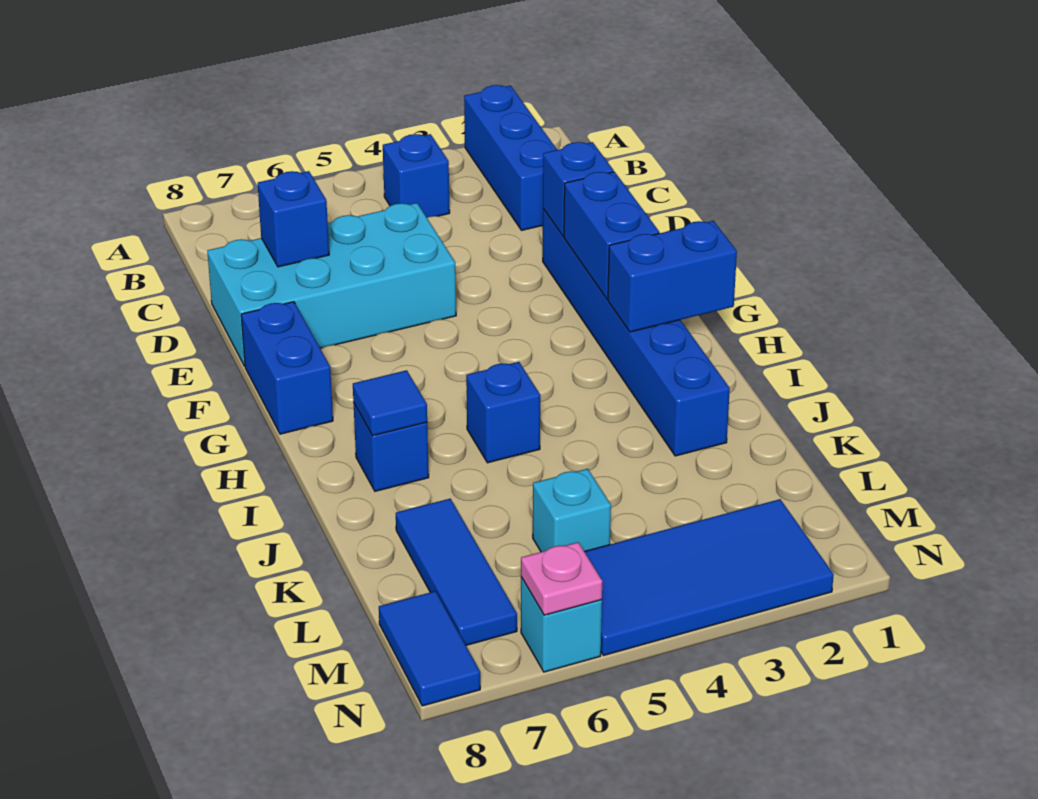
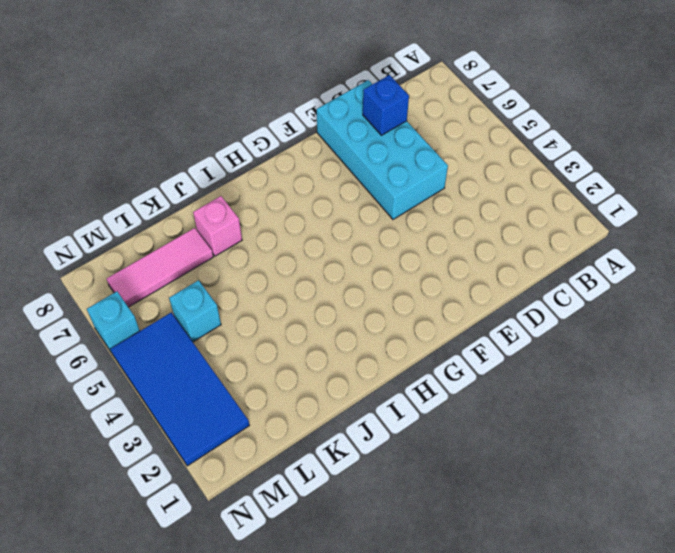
pink 1x1 brick [193,196,242,256] -> none
pink 1x3 tile [107,228,213,307] -> blue 1x3 tile [396,499,517,645]
none -> blue 1x3 brick [464,85,557,230]
none -> blue 1x1 brick [383,134,450,218]
none -> blue 1x6 brick [543,209,730,456]

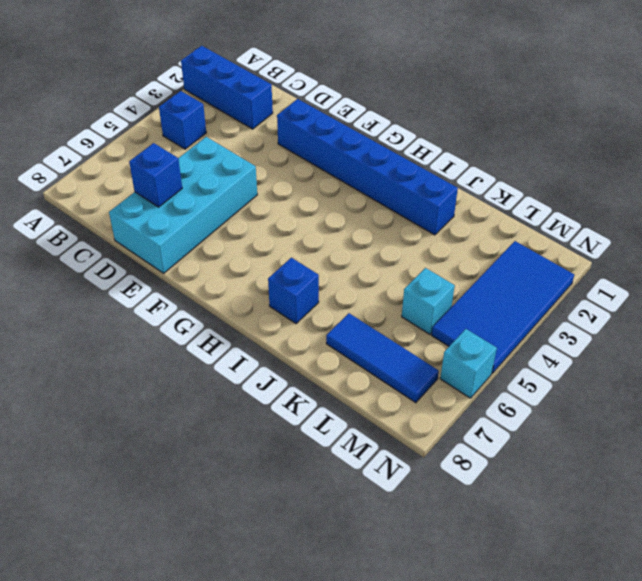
none -> blue 1x2 brick [241,302,333,434]
none -> blue 1x1 brick [466,362,540,463]
none -> blue 1x2 tile [379,591,480,706]

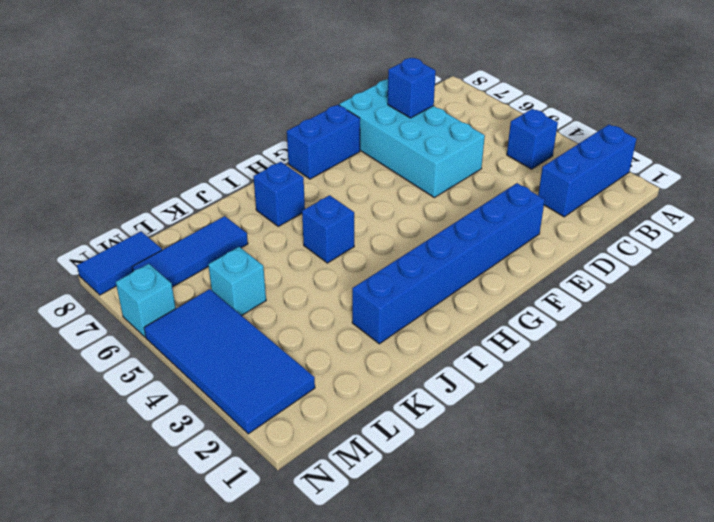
none -> blue 1x1 brick [543,142,614,236]
none -> blue 1x2 brick [564,172,659,299]
none -> blue 1x2 brick [608,221,737,332]

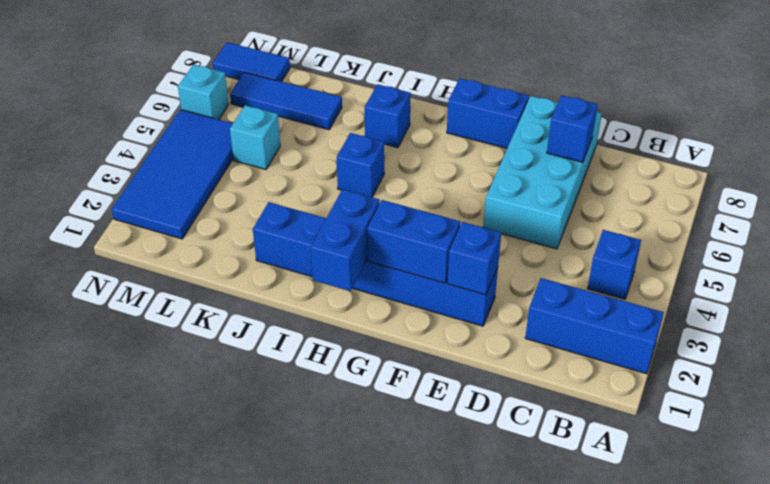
none -> blue 1x1 tile [353,370,427,436]
none -> pink 1x1 plate [521,542,602,615]

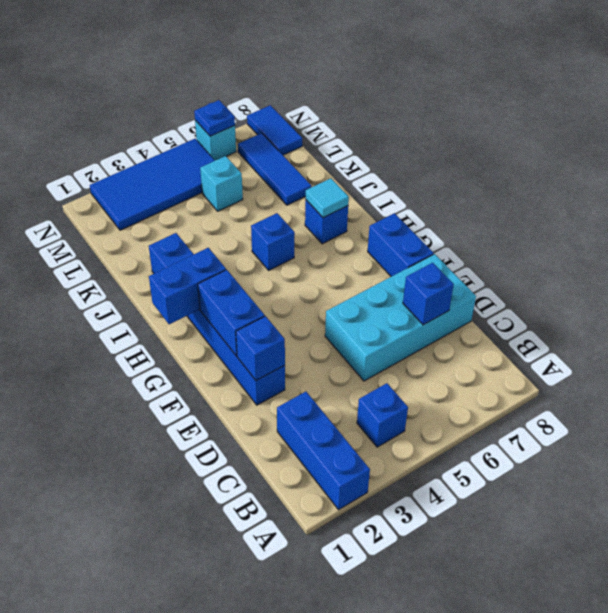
cyan 1x1 tile [306,178,349,218] -> blue 1x1 tile [353,370,427,436]
blue 1x1 plate [194,100,235,136] -> pink 1x1 plate [521,542,602,615]

